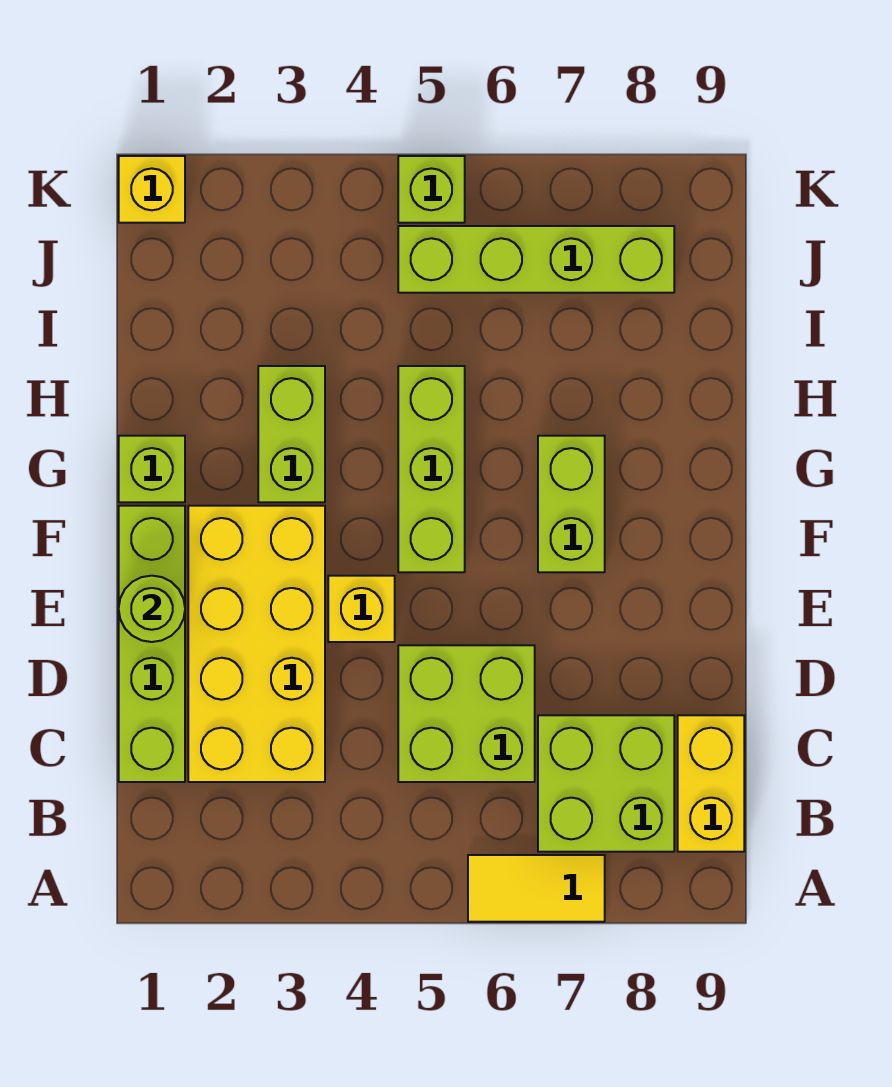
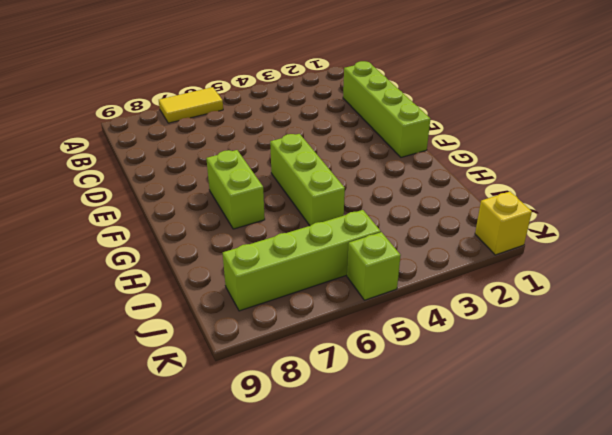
none -> lime 2x2 brick [538,715,674,852]
none -> yellow 1x2 brick [678,715,744,852]
none -> yellow 2x4 brick [188,506,325,782]

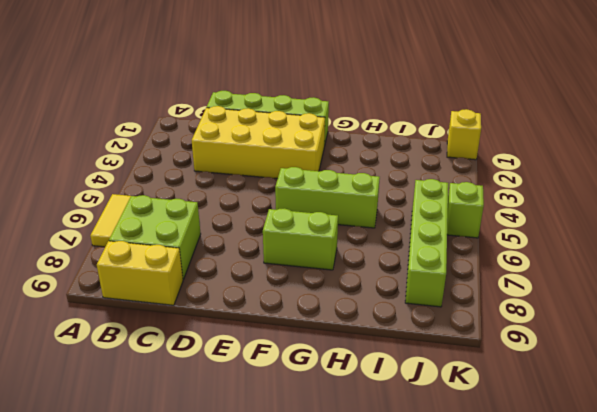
none -> lime 2x2 brick [398,645,535,782]
none -> yellow 1x1 brick [328,576,395,642]
none -> lime 1x1 brick [119,436,185,502]

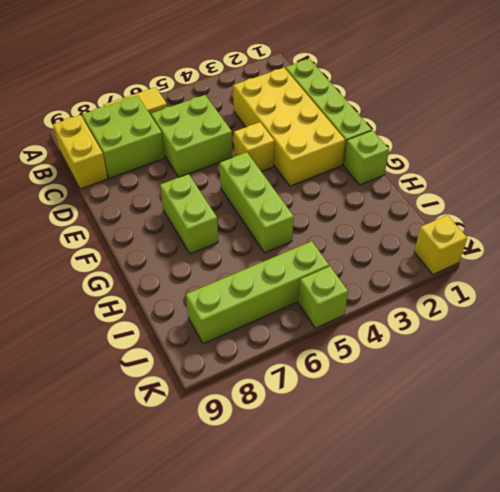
none -> lime 1x2 brick [258,366,325,502]
none -> lime 1x1 round brick [119,576,185,642]

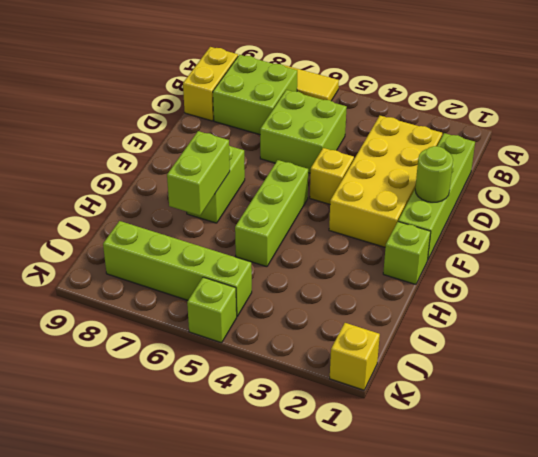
lime 1x2 brick [167,131,230,216] -> lime 1x2 brick moved to [258,366,325,502]

